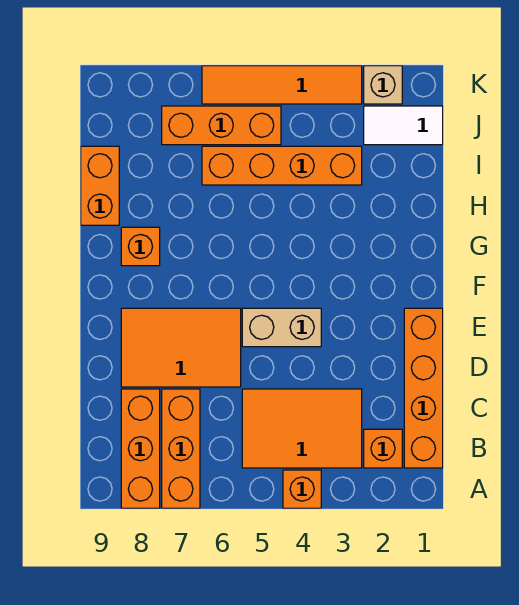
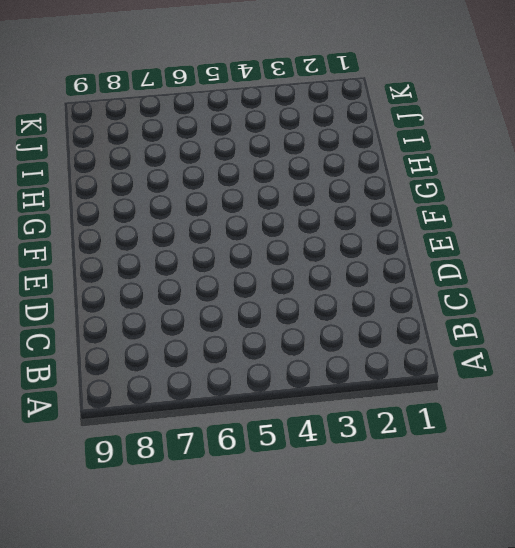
none -> orange 1x1 brick [283,470,321,508]
none -> orange 1x3 brick [162,389,200,508]
none -> orange 1x3 brick [121,389,160,508]

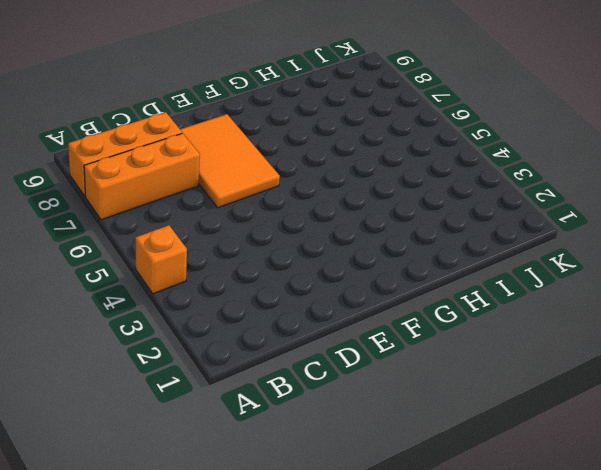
none -> orange 1x4 brick [404,308,443,468]
none -> orange 1x1 brick [364,429,402,468]
none -> orange 2x3 tile [242,389,362,468]

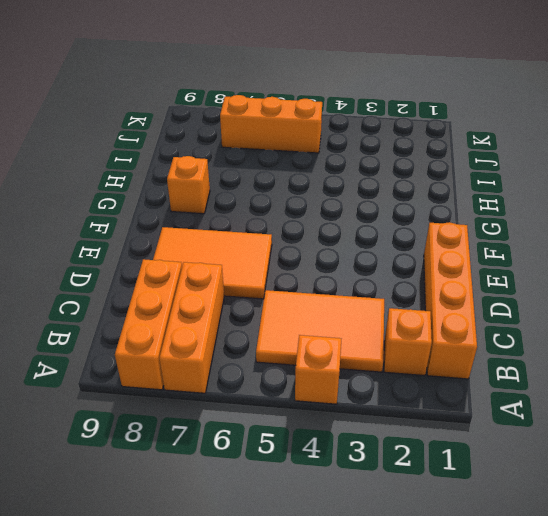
none -> tan 1x2 brick [242,308,321,347]
none -> orange 1x2 brick [81,146,119,225]
none -> orange 1x4 brick [202,146,362,185]

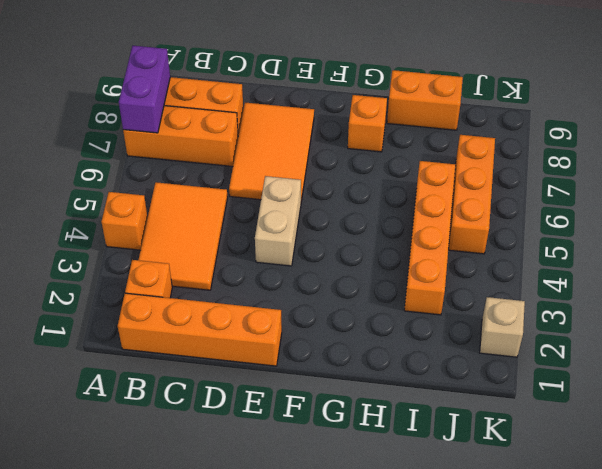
purple 1x2 brick [119,46,170,133] -> none
none -> white 1x2 tile [364,106,443,145]
none -> orange 1x4 tile [202,66,362,104]

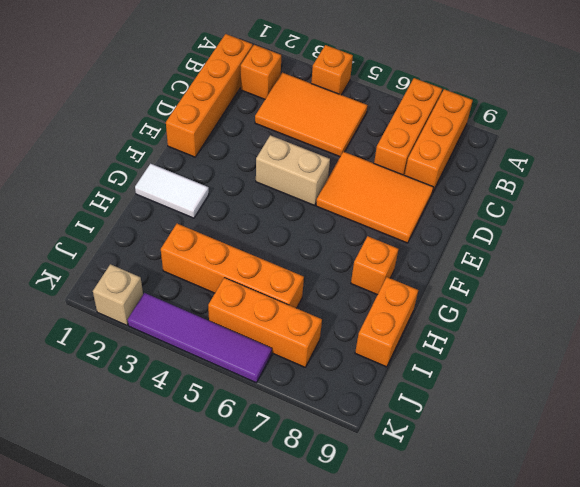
white 1x2 tile [135,164,209,218] -> white 1x2 tile moved to [364,106,443,145]
purple 1x4 tile [128,293,272,383] -> orange 1x4 tile [202,66,362,104]

